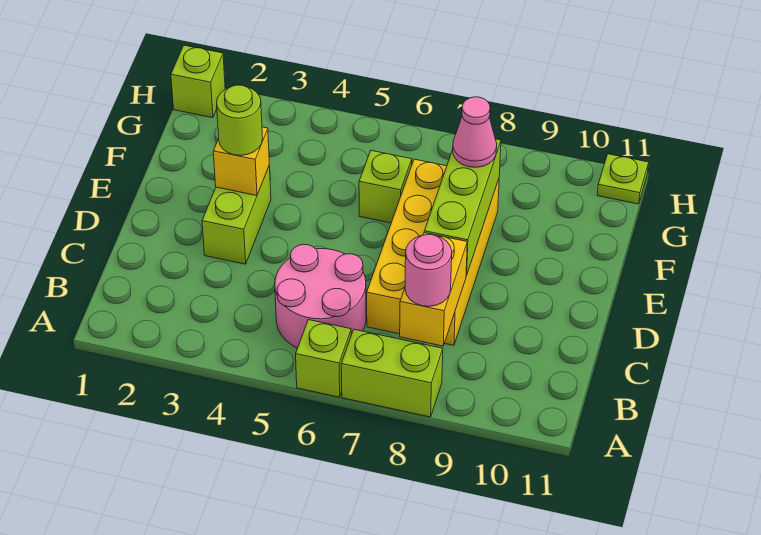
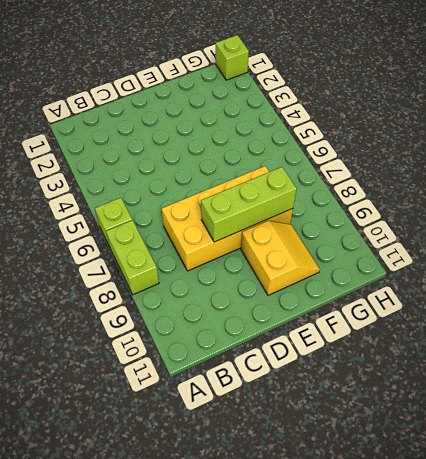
yellow 2x2 slope [241,221,320,295] -> none
none -> pink 2x2 round brick [275,244,366,348]
none -> lime 1x2 brick [202,165,271,264]
none -> lime 1x1 brick [359,151,412,223]

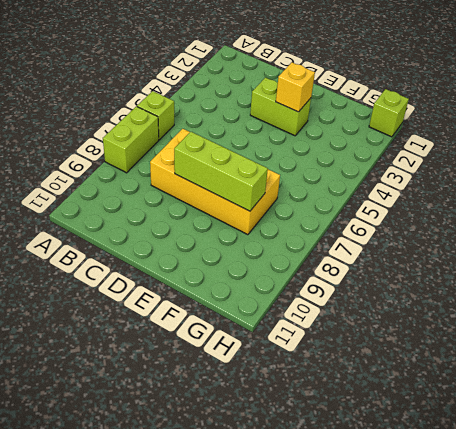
none -> pink 2x2 round brick [275,244,366,348]
none -> lime 1x1 brick [359,151,412,223]
none -> lime 1x1 plate [597,154,649,204]

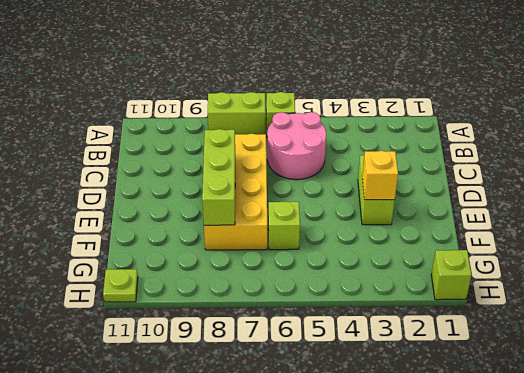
none -> yellow 1x2 brick [400,233,467,346]
none -> pink 1x1 round brick [405,234,452,306]
none -> lime 1x1 round brick [217,85,263,155]

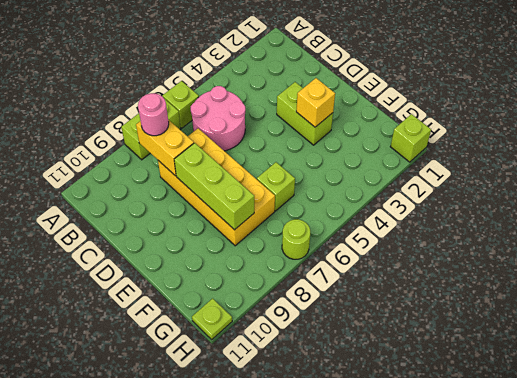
lime 1x1 round brick [282,219,310,259] -> lime 1x1 round brick moved to [217,85,263,155]
none -> pink 1x1 cone [453,97,497,167]

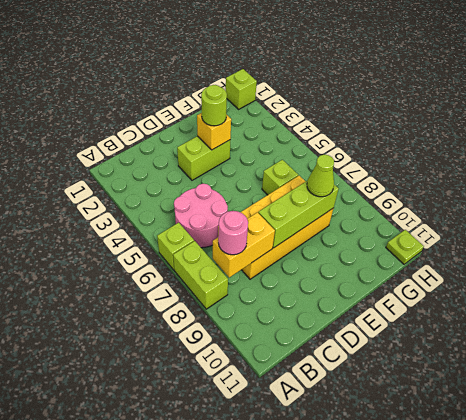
lime 1x1 cone [307,155,334,197] -> pink 1x1 cone [453,97,497,167]

